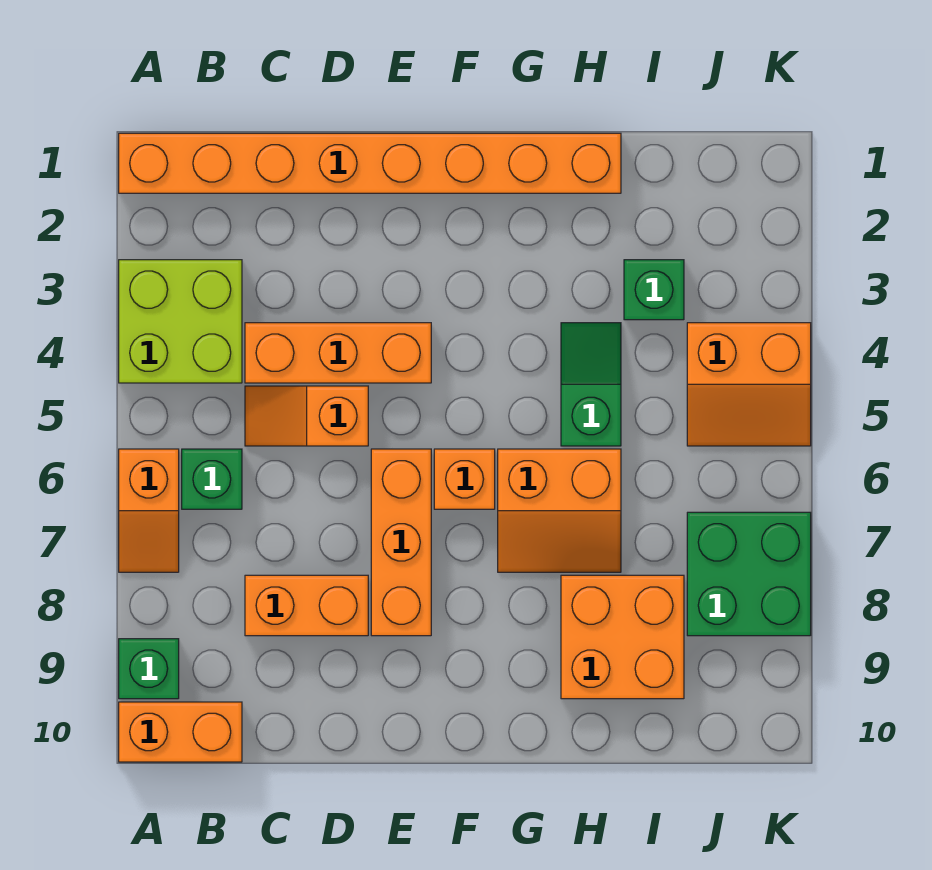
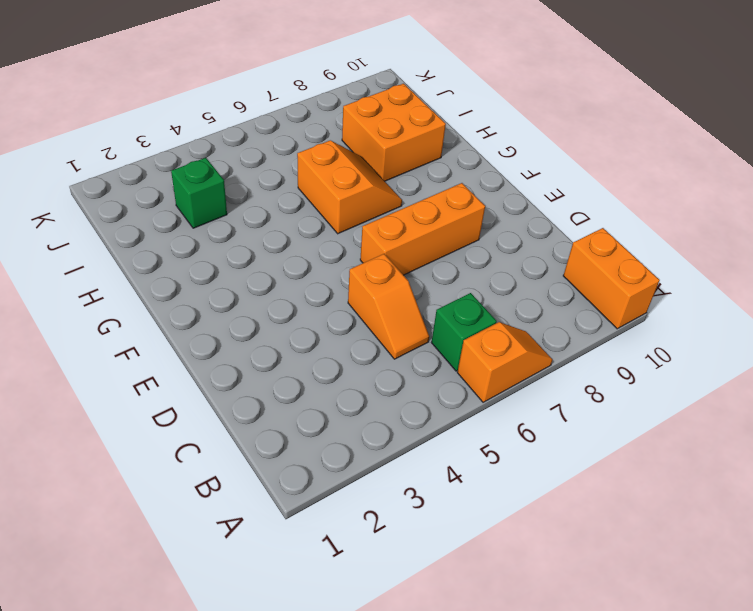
none -> orange 1x8 brick [119,133,621,193]
none -> lime 2x2 brick [119,260,242,383]
none -> green 1x1 brick [119,639,179,699]

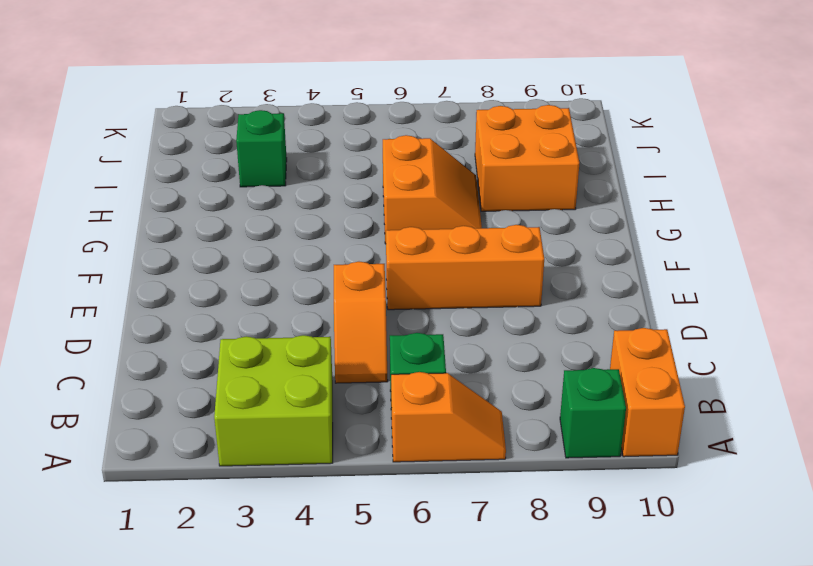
none -> orange 1x8 brick [119,133,621,193]
none -> orange 1x3 brick [245,323,431,383]
none -> orange 1x2 brick [245,575,368,636]

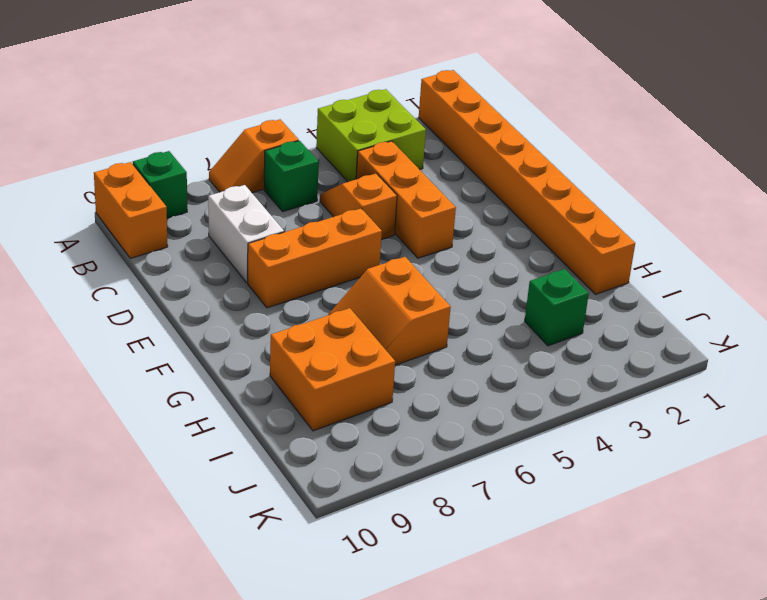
white 1x2 brick [208,185,284,283] -> orange 1x2 brick [245,575,368,636]
none -> orange 1x1 brick [434,449,495,509]
none -> green 1x2 slope [561,323,621,446]
none -> orange 2x2 slope [687,323,811,446]

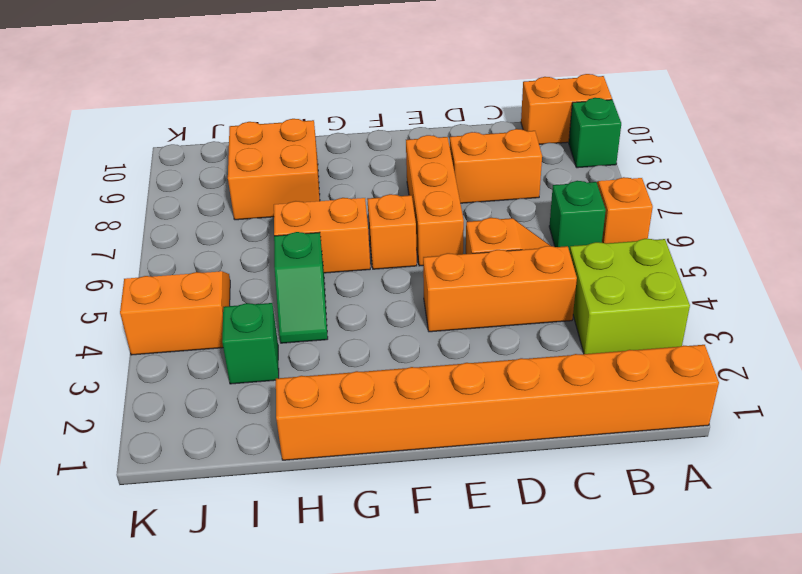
none -> green 2x2 brick [687,512,811,636]

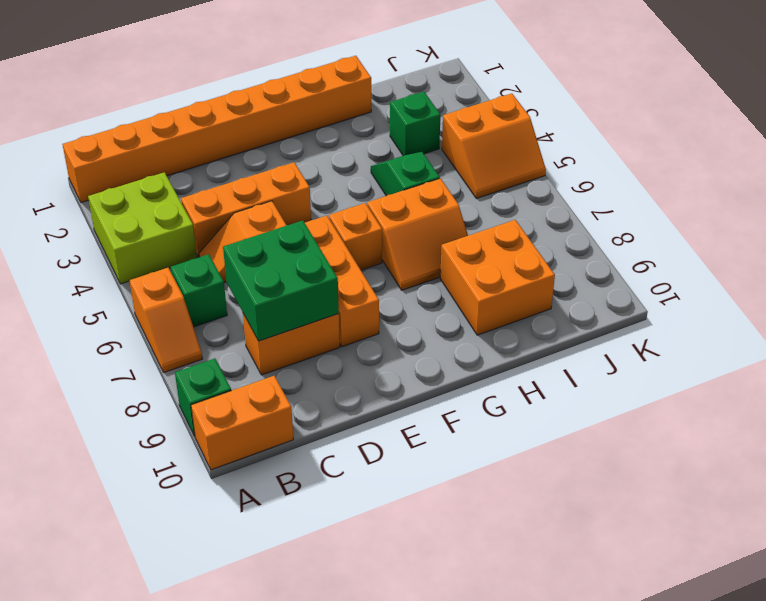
green 2x2 brick [223,221,339,341] -> green 2x2 brick moved to [687,512,811,636]

